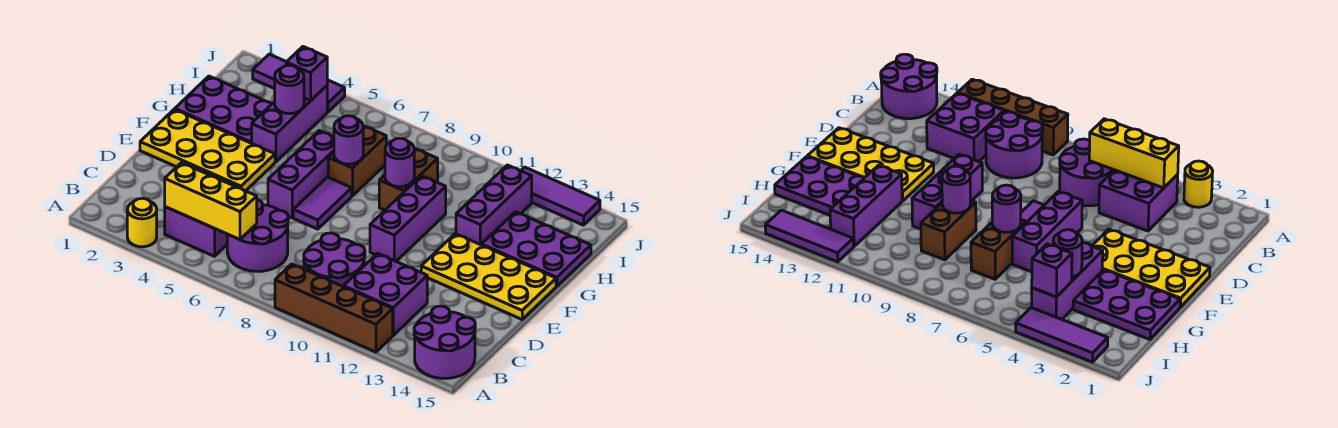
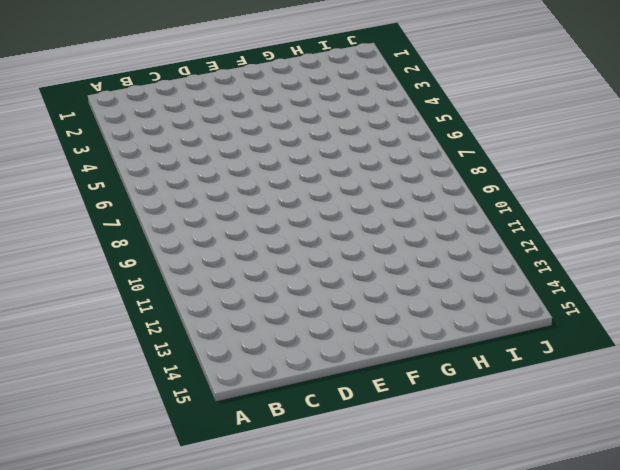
none -> yellow 1x1 round brick [127,198,157,247]
none -> brown 1x4 brick [275,264,393,352]
none -> purple 2x2 round brick [414,306,475,378]

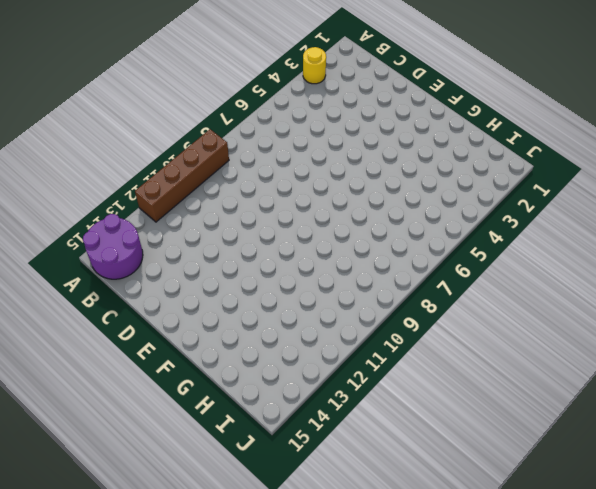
none -> purple 2x2 brick [165,207,227,256]
none -> purple 2x2 round brick [227,200,288,271]
none -> purple 2x2 round brick [304,233,365,287]

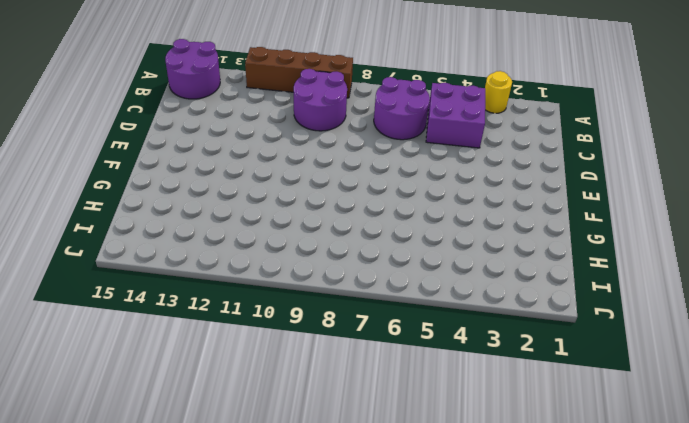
none -> purple 2x2 brick [344,253,427,335]
none -> yellow 2x4 plate [140,109,275,191]
none -> purple 1x3 brick [268,130,334,218]

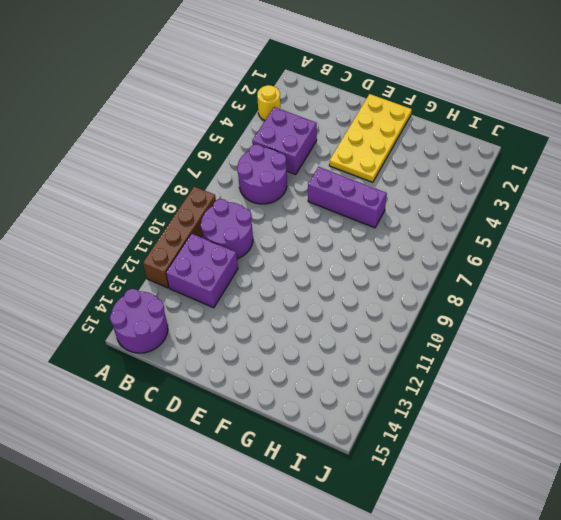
none -> purple 1x2 tile [293,177,352,229]
none -> purple 1x3 brick [370,176,446,261]
none -> yellow 2x4 plate [421,234,556,319]

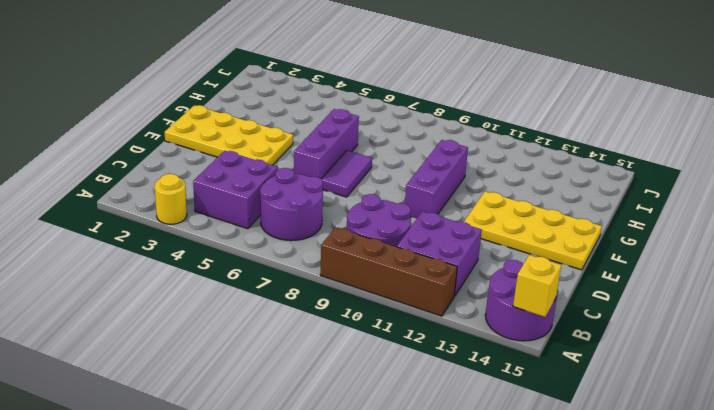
yellow 1x1 brick [513,255,561,317] -> none
none -> purple 2x3 plate [175,76,271,143]
none -> purple 1x3 brick [252,86,327,162]
none -> brown 1x2 brick [328,126,386,196]

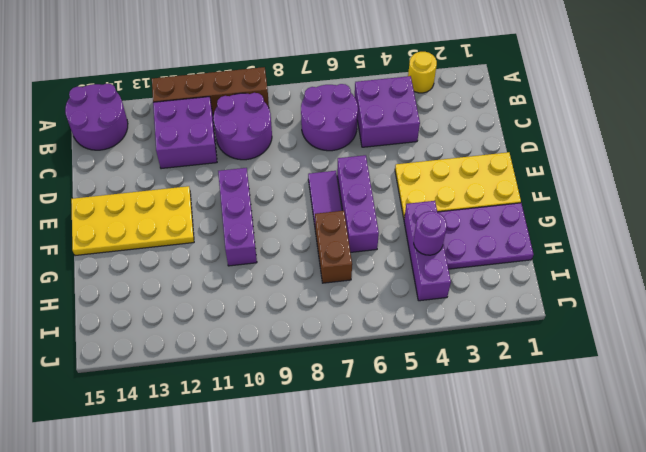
none -> brown 1x2 brick [379,148,438,210]
none -> purple 1x3 brick [456,165,532,245]
none -> purple 2x3 plate [482,212,591,286]

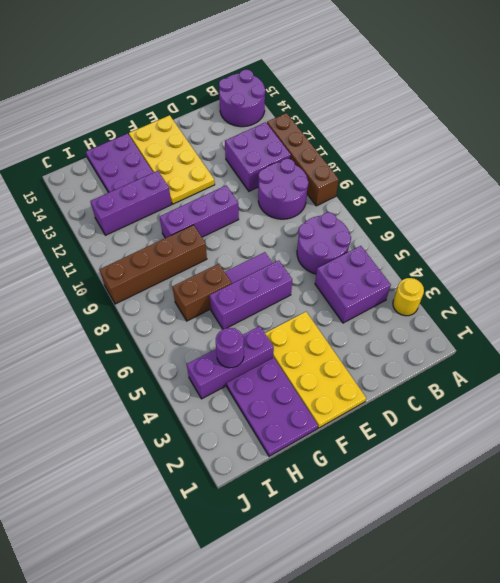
brown 1x4 brick [99,225,207,304] -> brown 1x2 brick [379,148,438,210]
none -> purple 1x3 tile [253,54,345,112]
none -> purple 1x3 tile [521,167,600,225]
none -> yellow 1x3 brick [165,163,257,240]

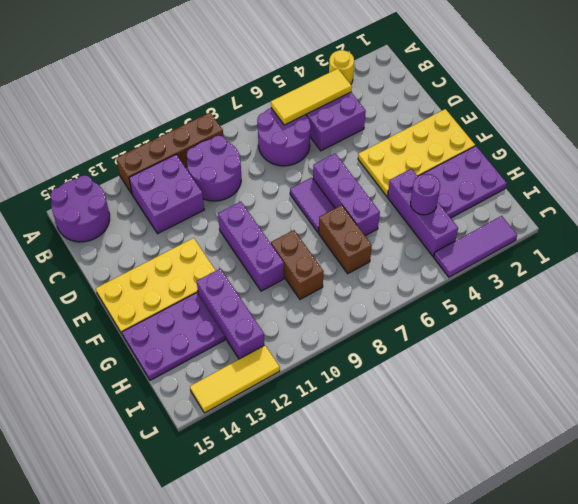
yellow 1x3 tile [271,69,352,125] -> yellow 1x3 brick [165,163,257,240]
yellow 1x3 tile [190,345,280,413] -> purple 1x3 tile [521,167,600,225]
none -> purple 1x1 round brick [334,116,363,164]
none -> purple 1x1 round brick [385,138,414,187]
none -> purple 1x1 brick [286,47,327,101]

